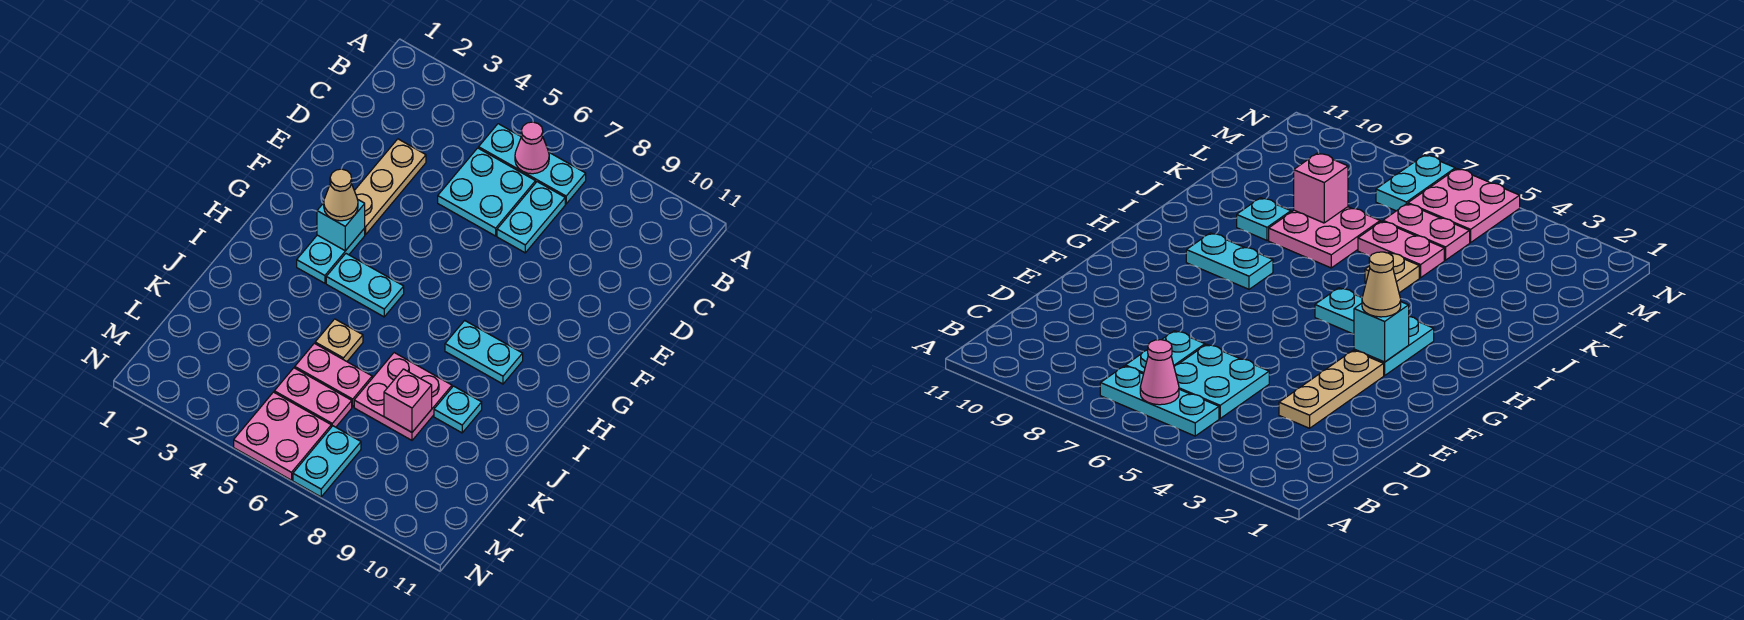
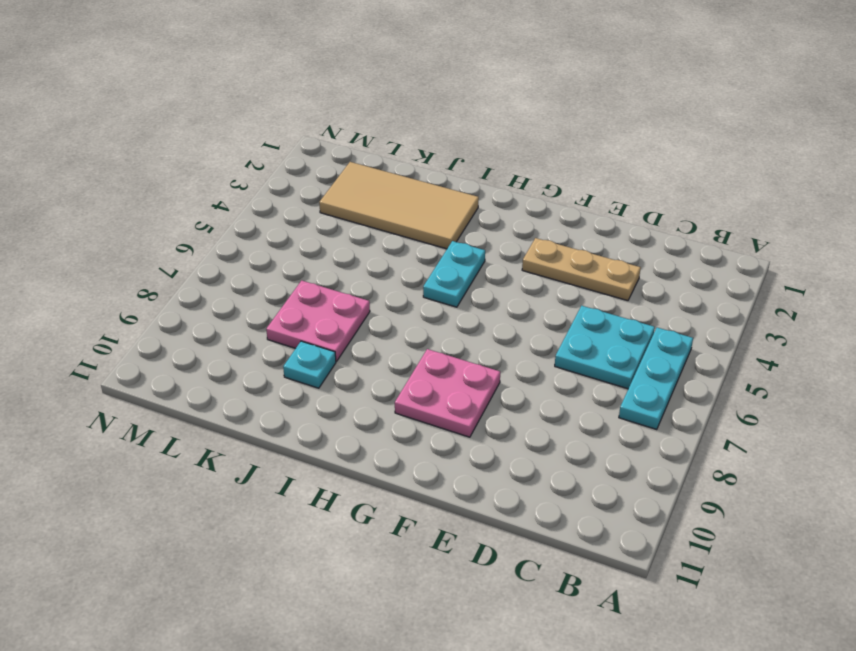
pink 2x2 plate [395,349,500,437] -> pink 2x2 plate moved to [234,392,331,480]
tan 2x4 tile [319,162,479,249] -> none
none -> cyan 1x2 plate [497,182,565,253]
none -> cyan 1x2 plate [297,228,365,283]
none -> cyan 1x2 plate [445,320,523,384]

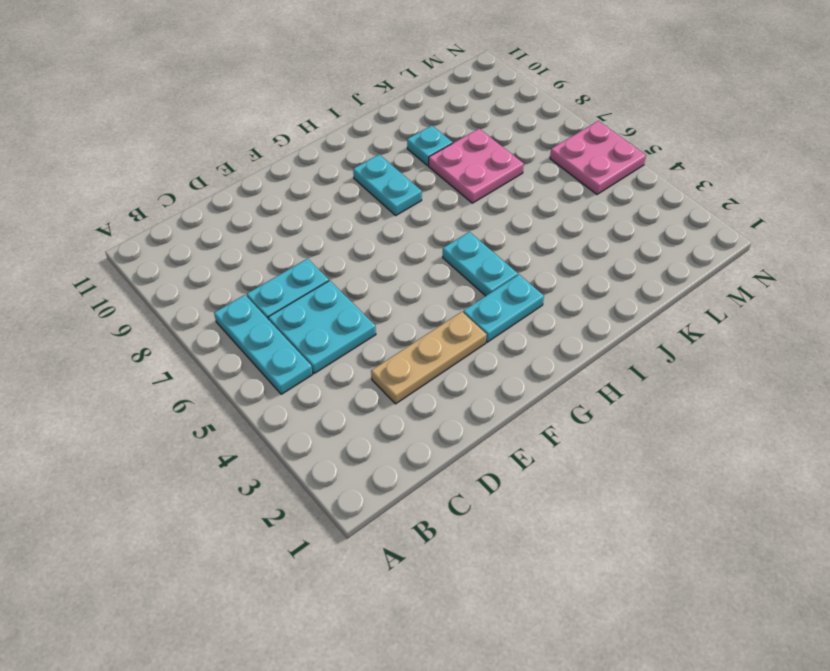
none -> tan 1x1 plate [315,319,363,361]
none -> pink 1x2 plate [295,343,372,407]
none -> pink 1x2 plate [274,368,352,427]

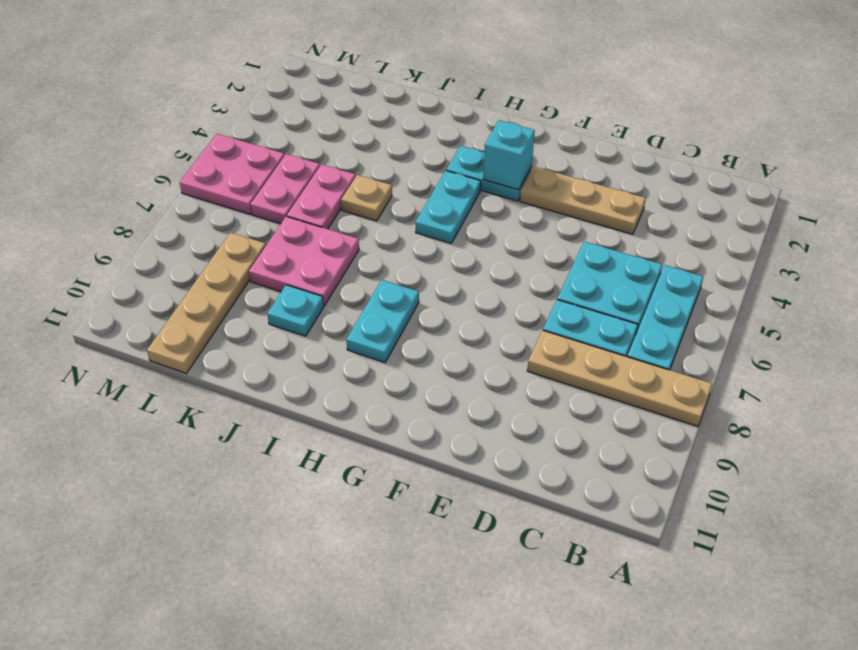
tan 1x4 plate [527,331,712,426] -> none
tan 1x4 plate [147,232,266,373] -> none
none -> cyan 1x2 plate [293,426,361,497]
none -> pink 1x1 cone [515,122,549,174]
none -> pink 1x1 brick [384,369,432,432]

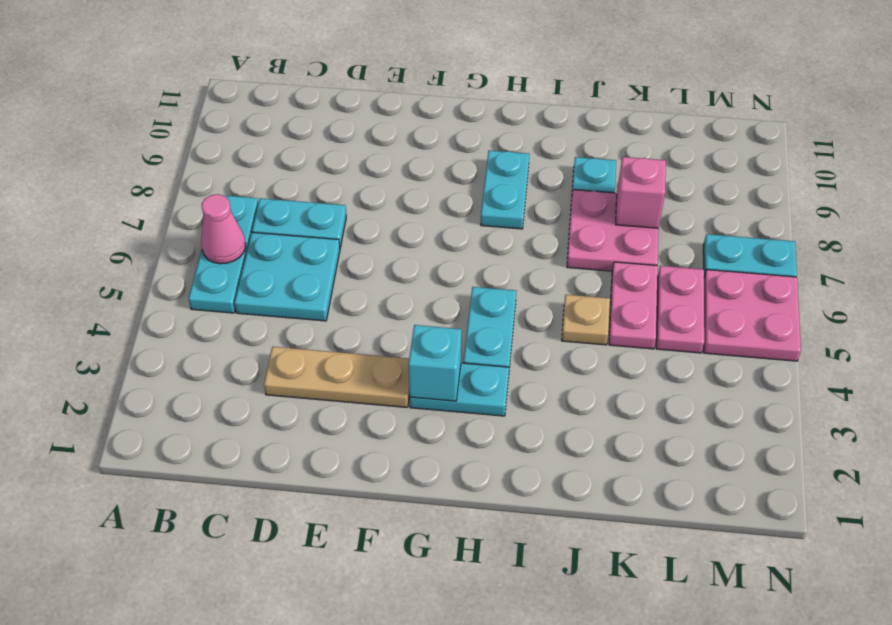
none -> tan 1x1 cone [324,169,358,221]

